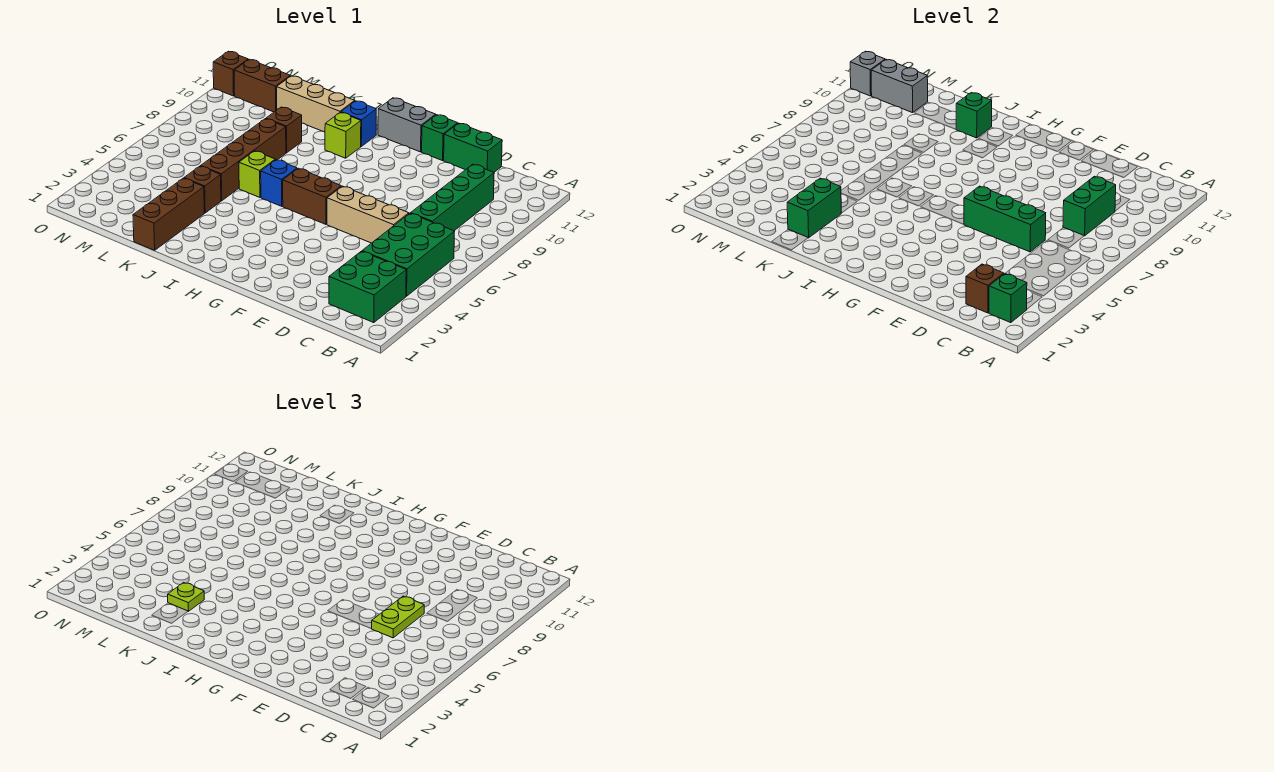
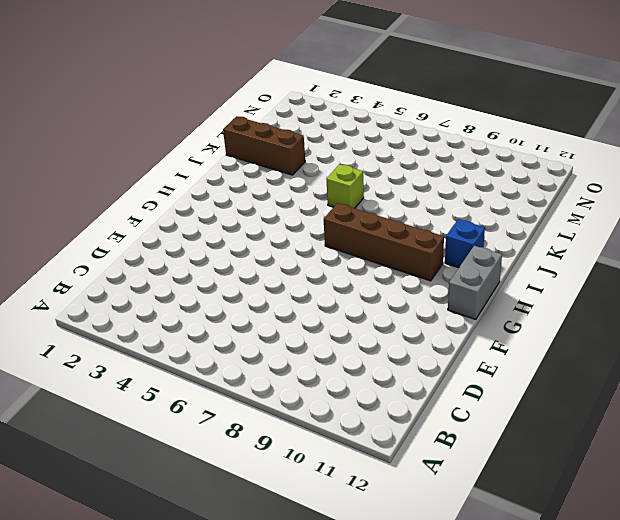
brown 1x4 brick [324,203,444,281] -> brown 1x4 brick moved to [201,119,286,201]
none -> green 2x2 brick [329,251,406,323]
none -> green 2x3 brick [362,213,455,296]
none -> green 1x4 brick [411,164,494,231]

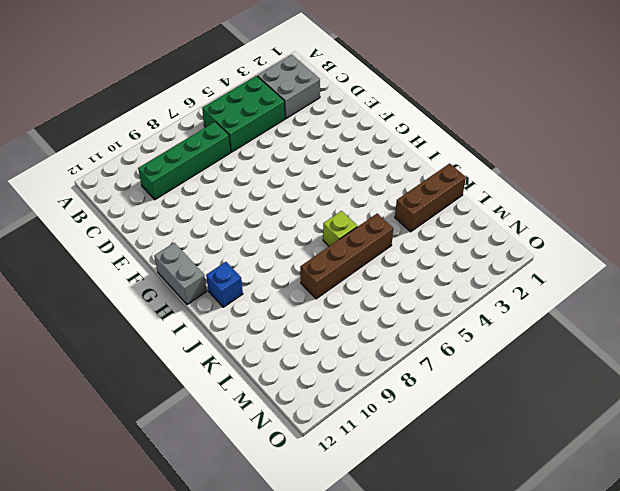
grey 2x2 brick [257,55,320,119] -> green 2x2 brick [329,251,406,323]
none -> tan 1x3 brick [327,186,409,243]
none -> green 1x2 brick [444,123,502,172]
none -> green 1x1 brick [422,115,458,161]

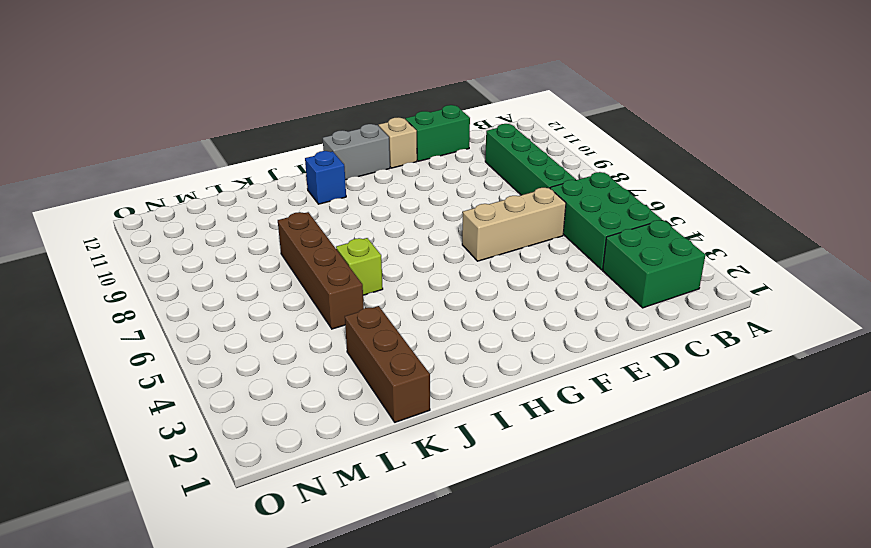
tan 1x1 brick [378,118,417,168] -> green 1x1 brick [422,115,458,161]
none -> brown 1x2 brick [283,168,341,224]
none -> blue 1x1 brick [261,160,297,206]
none -> lime 1x1 brick [325,112,361,158]

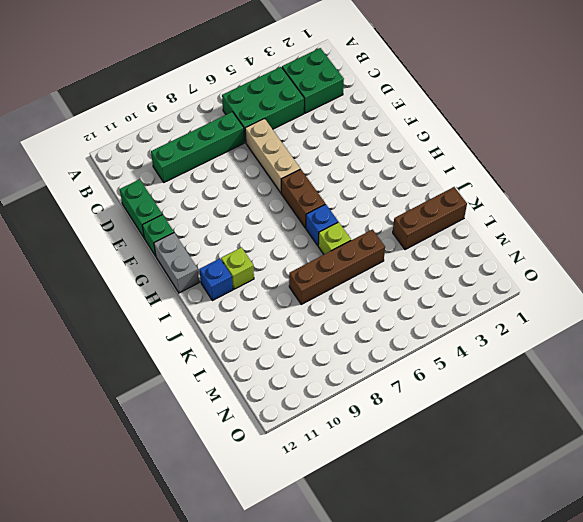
none -> tan 1x3 brick [277,76,355,132]
none -> brown 1x1 brick [184,166,221,213]
none -> brown 1x1 brick [266,107,302,153]

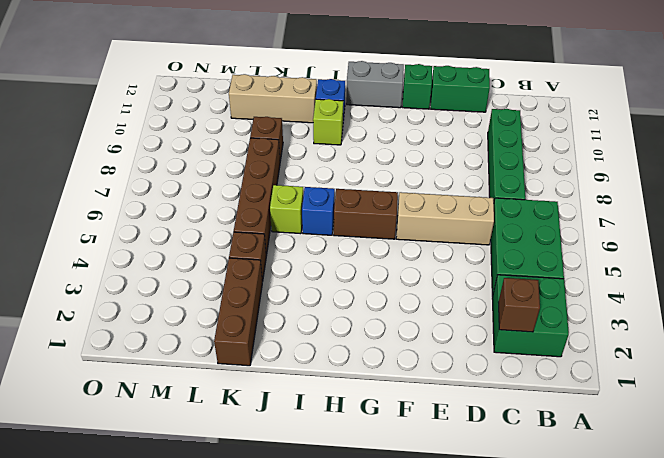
none -> brown 1x2 brick [234,59,290,112]
none -> brown 1x1 brick [213,51,248,96]
none -> green 1x1 brick [989,274,1027,323]

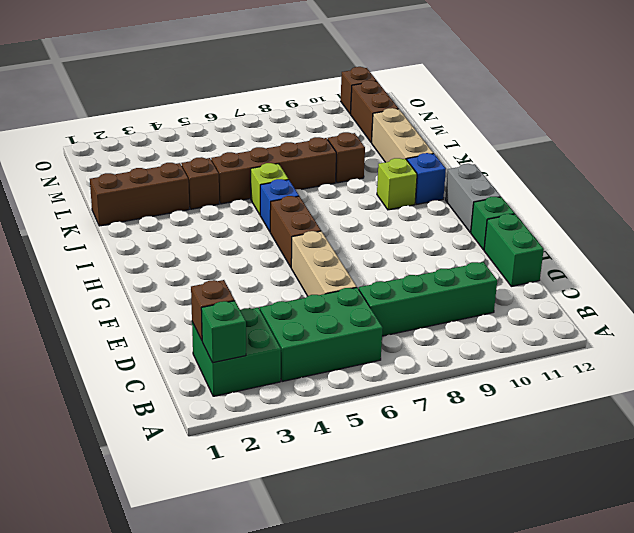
none -> green 1x2 brick [1063,176,1116,236]
none -> green 1x3 brick [964,186,1046,252]
none -> green 1x1 brick [956,93,992,138]

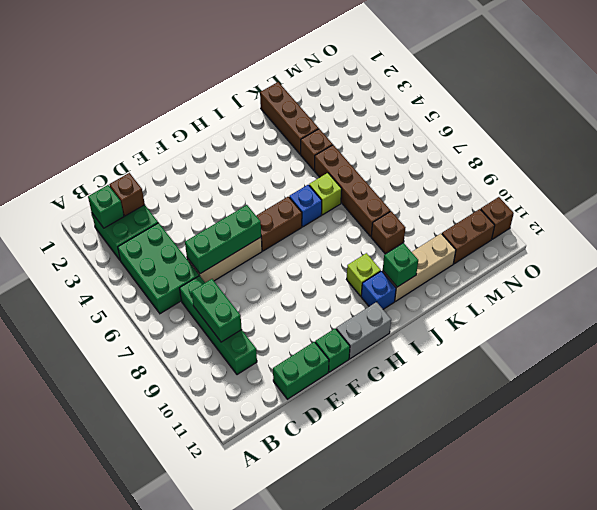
none -> green 1x2 brick [787,178,842,238]
none -> grey 1x2 brick [871,59,928,113]
none -> grey 1x1 brick [850,51,885,96]

